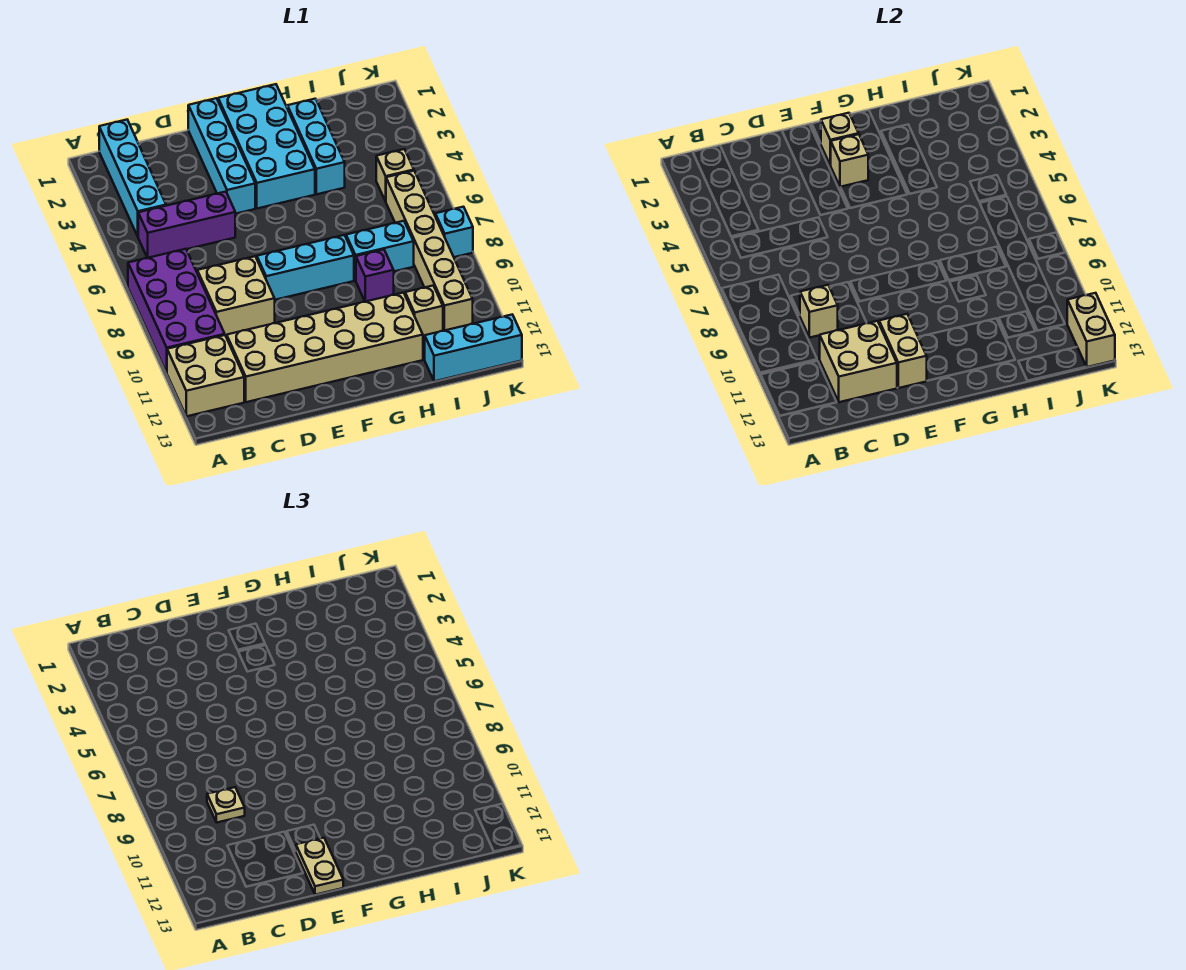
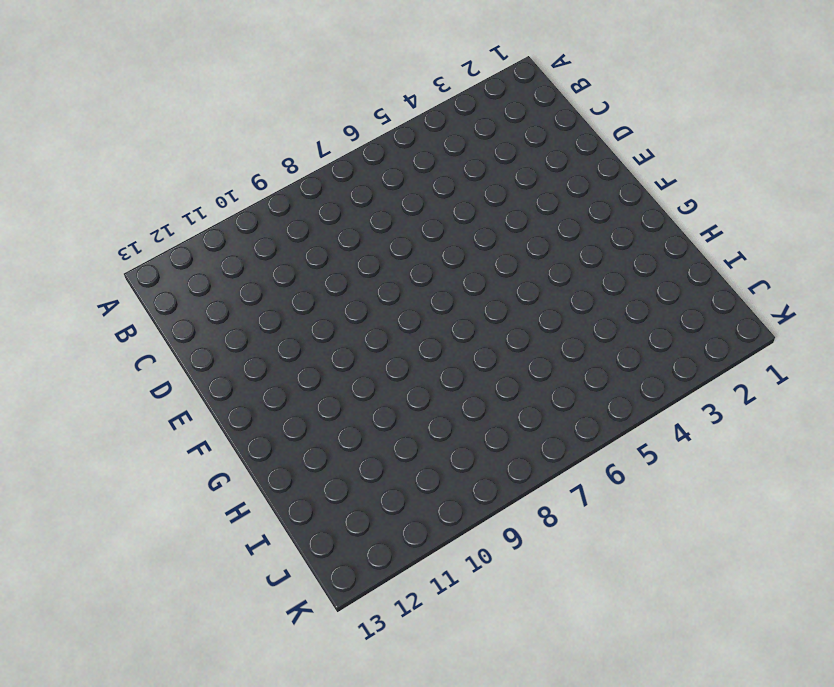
none -> purple 2x4 brick [128,249,225,373]
none -> tan 2x2 brick [167,335,244,416]
none -> cyan 1x4 brick [99,120,166,236]

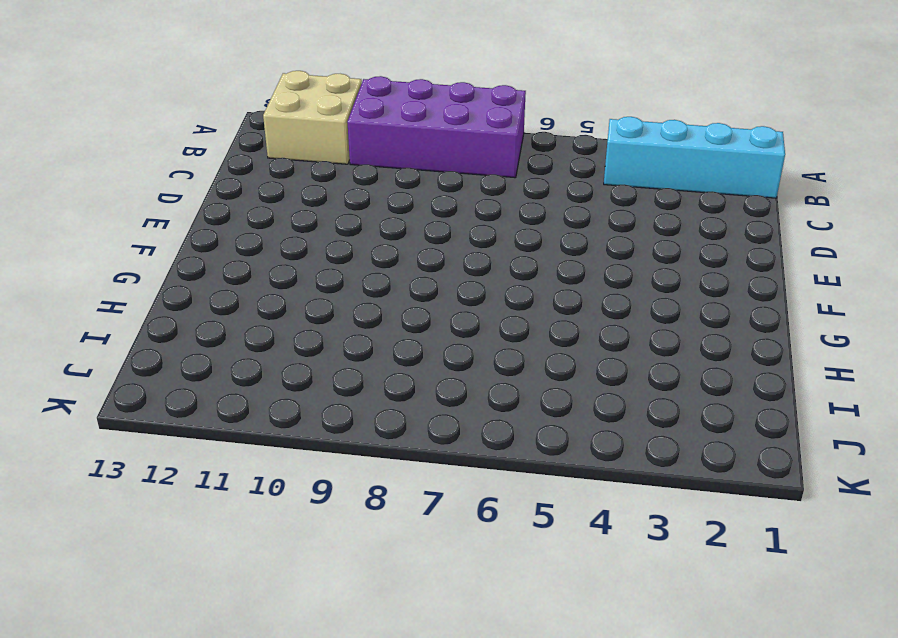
none -> purple 1x3 brick [138,192,235,258]
none -> tan 2x2 brick [197,256,275,335]
none -> tan 2x6 brick [227,293,423,402]

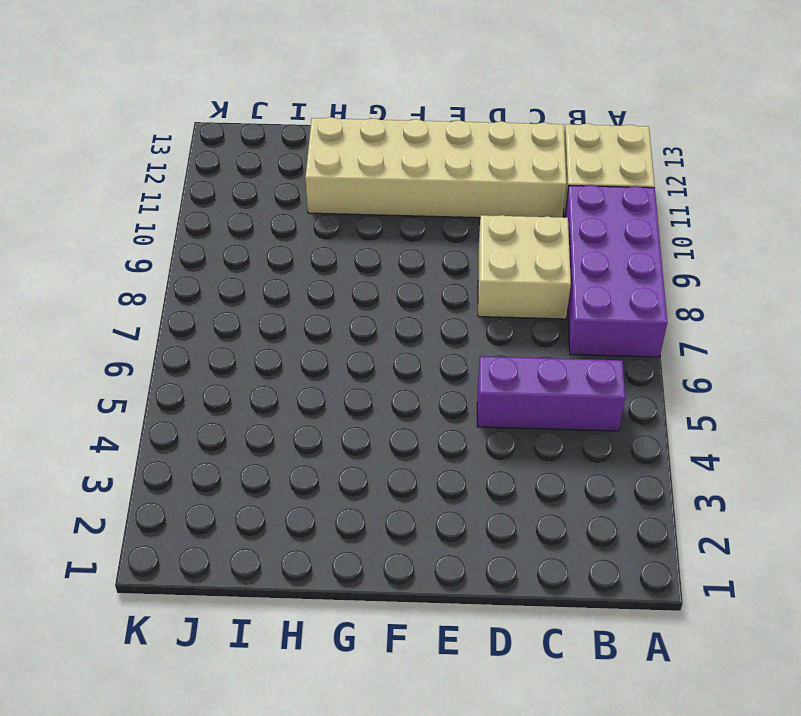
none -> cyan 1x4 brick [99,120,166,236]
none -> cyan 1x4 brick [188,98,255,214]
none -> cyan 1x3 brick [257,235,354,300]

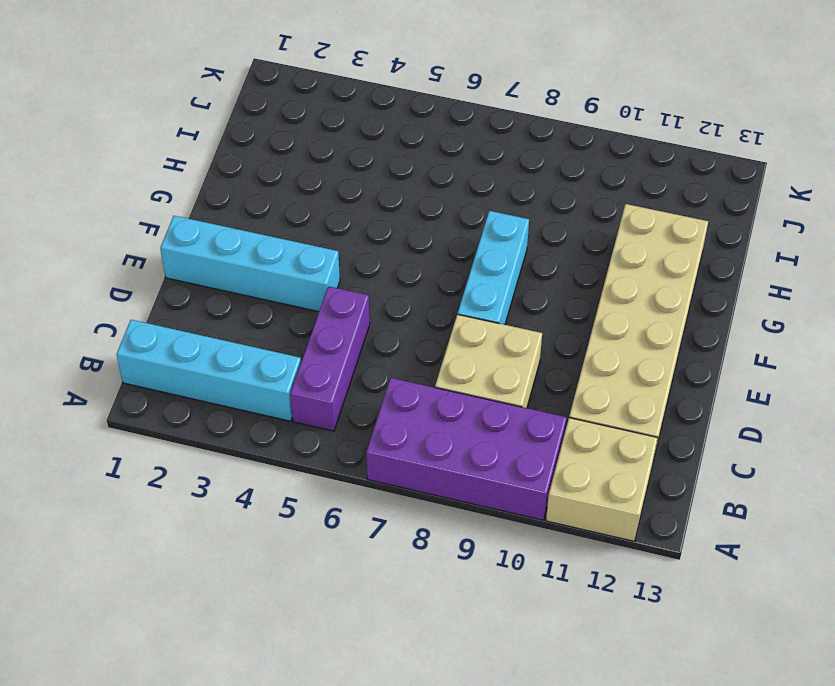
none -> cyan 2x4 brick [218,84,315,209]
none -> cyan 1x3 brick [287,99,345,194]
none -> cyan 1x2 brick [346,221,414,280]

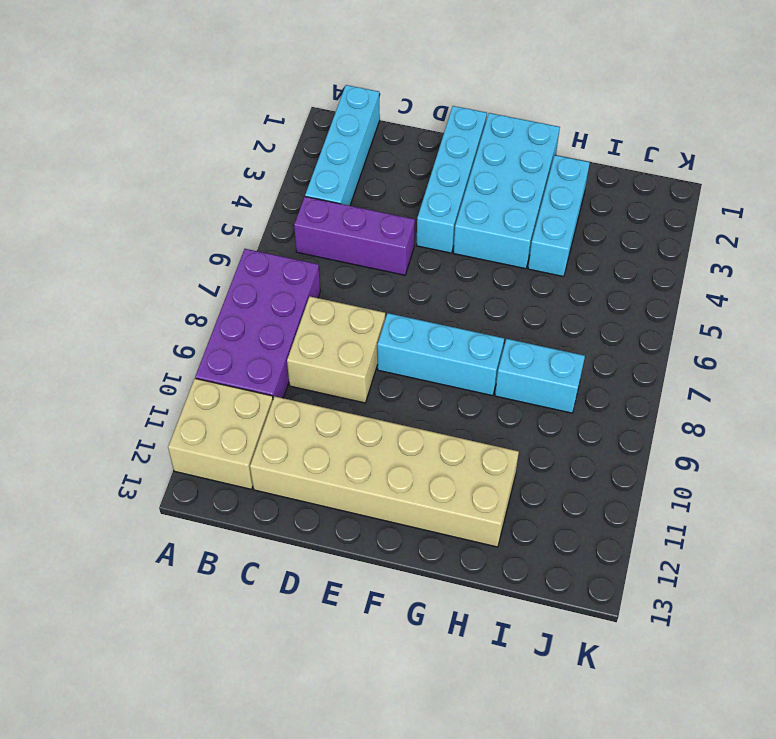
none -> purple 1x1 brick [356,250,394,302]
none -> tan 1x1 brick [405,286,443,336]
none -> cyan 1x3 brick [425,315,522,381]

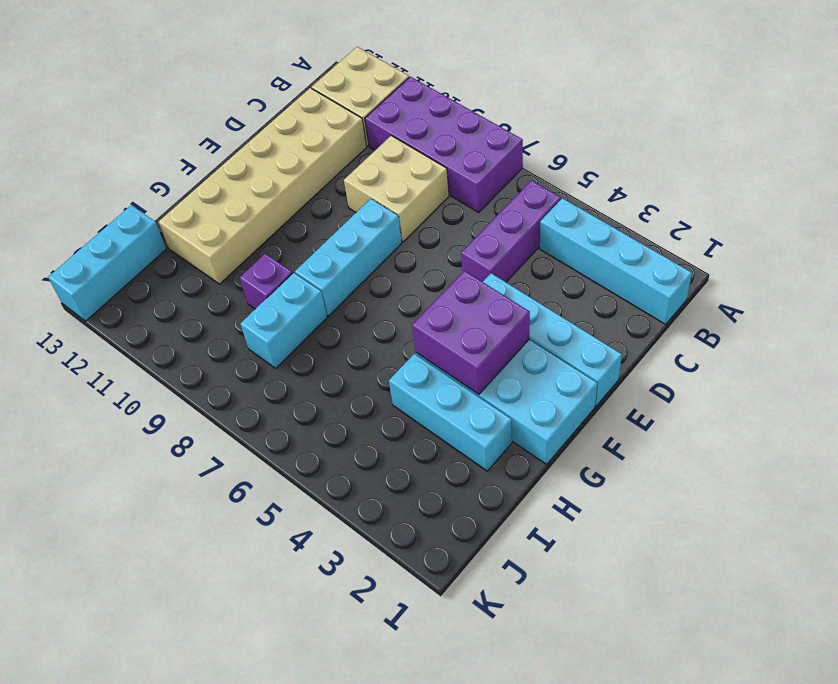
purple 2x2 brick [412,271,530,394] -> tan 1x1 brick [830,134,868,187]
none -> tan 1x1 brick [405,286,443,336]
none -> tan 1x1 brick [376,149,414,201]
none -> tan 1x6 brick [386,171,473,330]

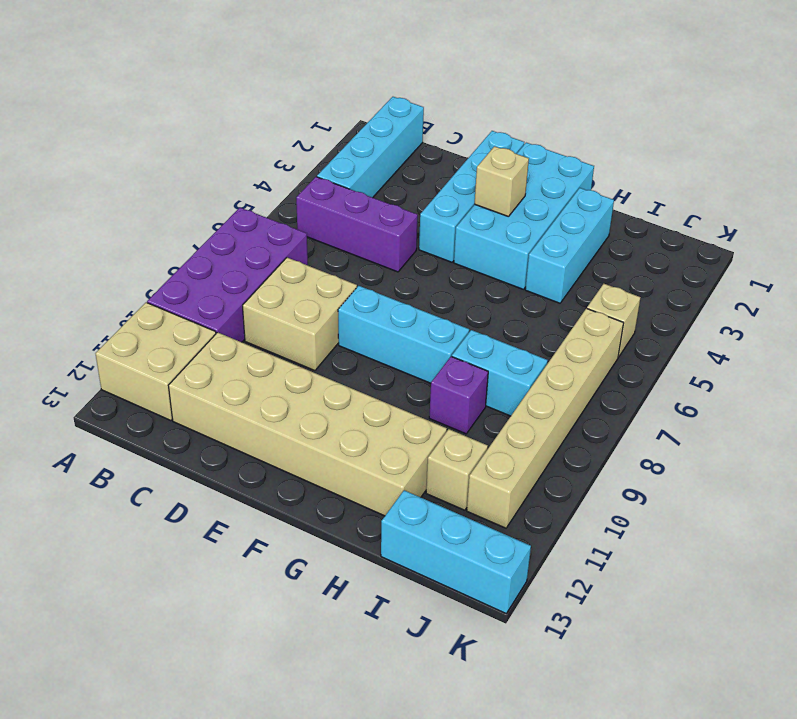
none -> cyan 1x1 brick [435,207,473,257]
none -> tan 1x1 brick [800,285,838,337]
none -> tan 2x2 brick [820,321,897,402]

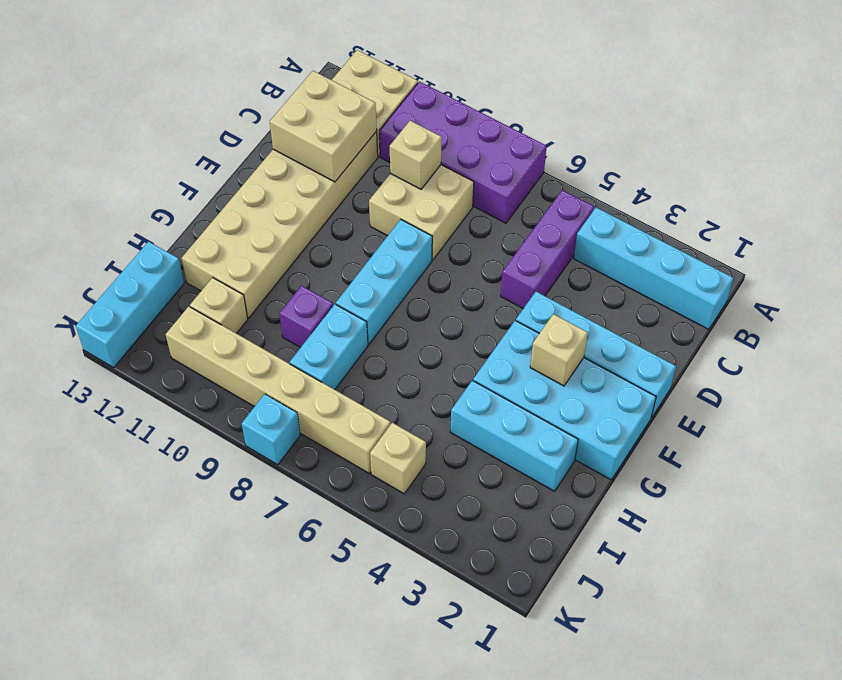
none -> tan 1x2 brick [879,314,927,388]
none -> tan 1x1 brick [821,113,859,165]
none -> tan 1x2 brick [1067,293,1115,367]

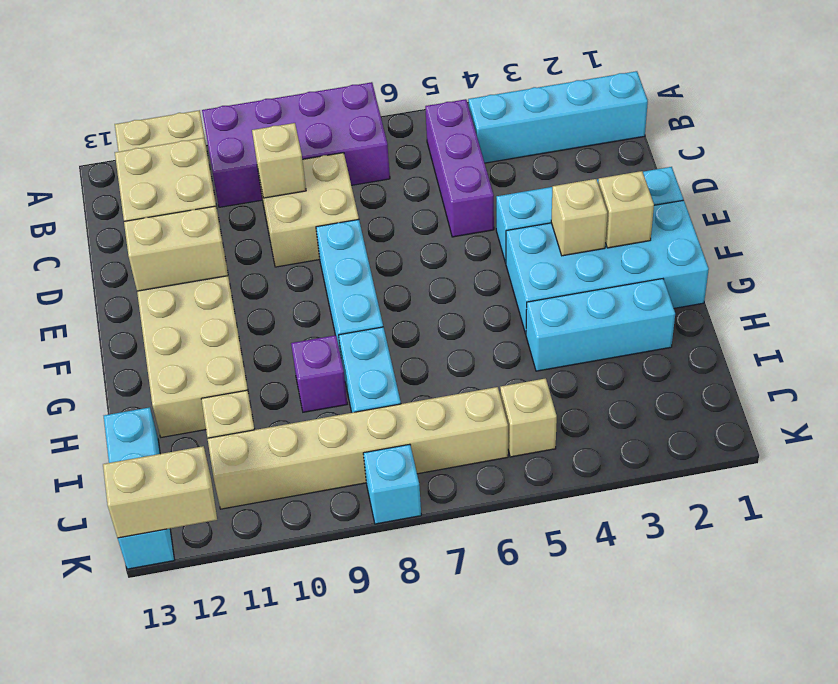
none -> tan 1x1 plate [207,787,245,822]
none -> tan 1x2 plate [296,838,343,895]

